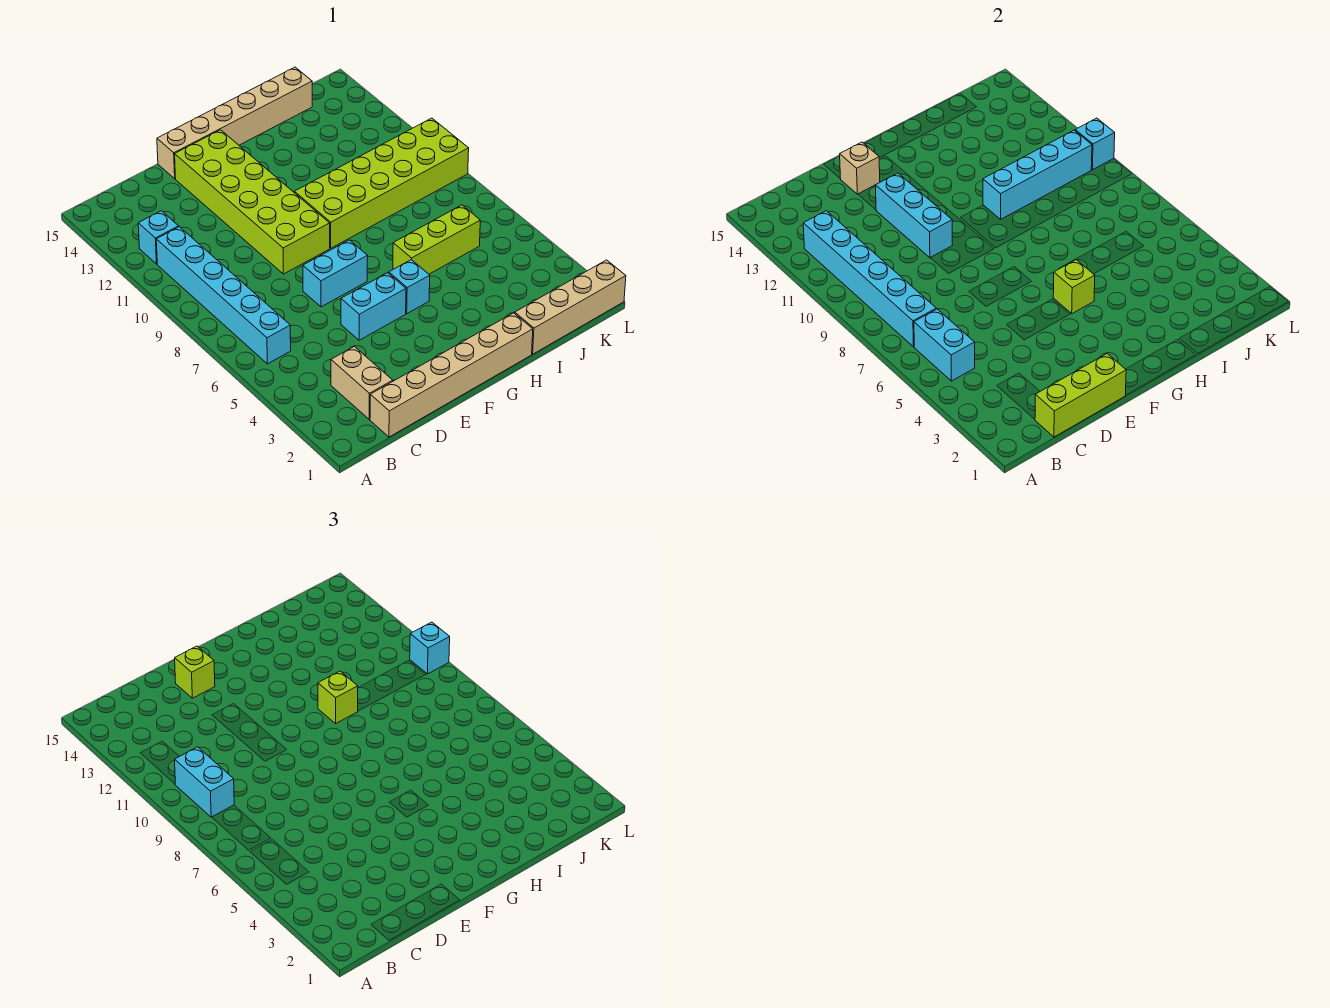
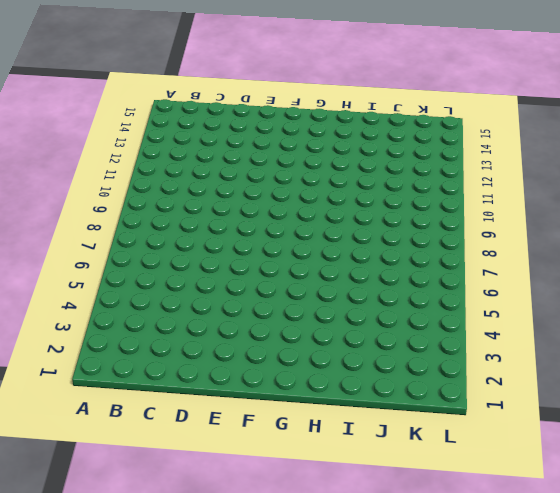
none -> cyan 1x6 brick [156,227,291,364]
none -> cyan 1x1 brick [138,211,179,264]
none -> tan 1x6 brick [370,313,533,437]

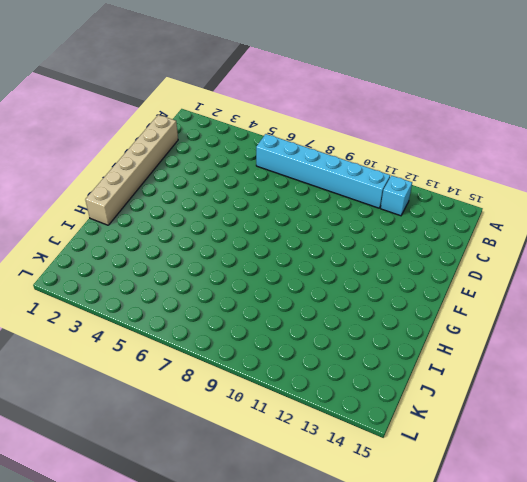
none -> tan 1x2 brick [331,347,393,419]
none -> cyan 1x2 brick [341,273,406,340]
none -> cyan 1x2 brick [303,240,368,307]

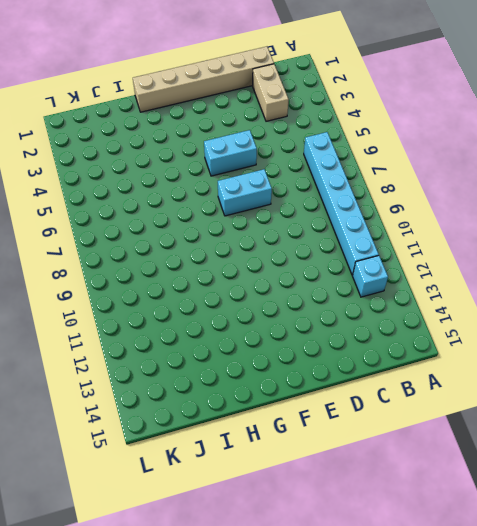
none -> lime 2x6 brick [175,130,330,274]
none -> tan 1x6 brick [157,67,312,179]
none -> cyan 1x1 brick [389,260,430,314]

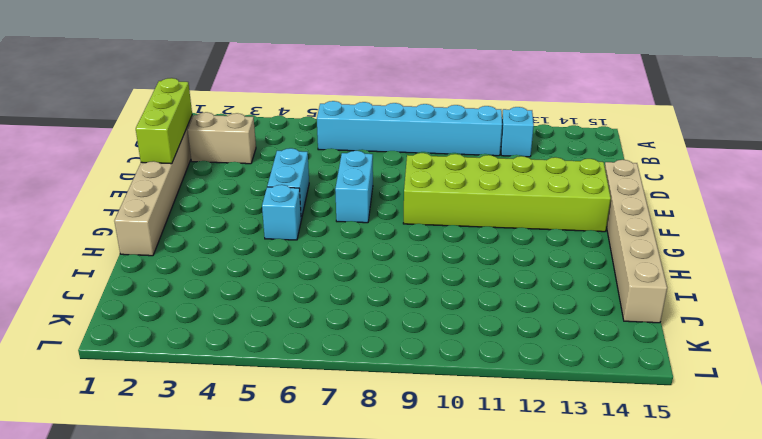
none -> lime 2x6 brick [294,118,469,248]
none -> lime 1x3 brick [393,205,480,274]
none -> tan 1x4 brick [515,260,626,354]

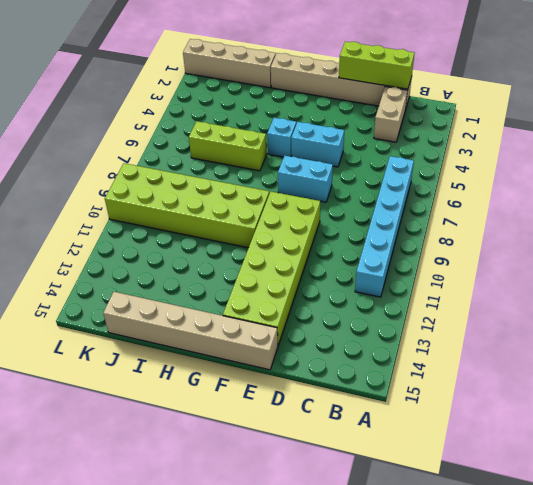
none -> cyan 1x1 brick [138,211,179,264]
none -> cyan 1x2 brick [914,309,975,381]
none -> cyan 1x6 brick [803,211,936,347]

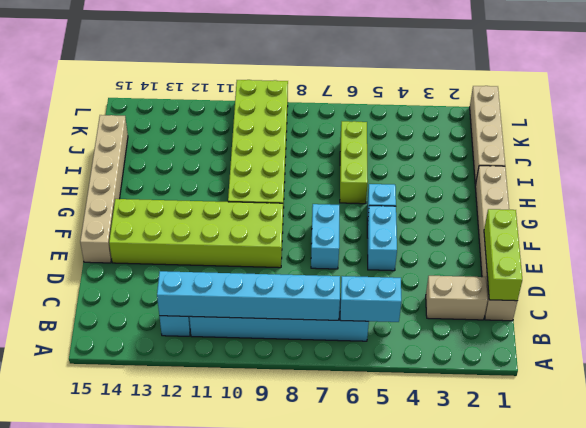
none -> cyan 1x3 brick [875,173,952,258]
none -> tan 1x1 brick [840,142,880,194]
none -> lime 1x1 brick [1053,260,1095,314]

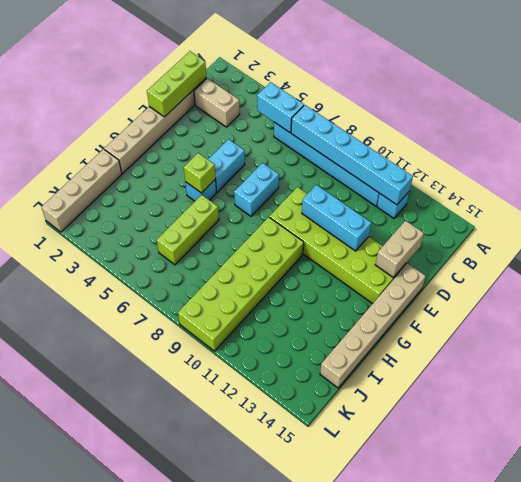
tan 1x2 brick [375,221,424,278] -> tan 1x1 brick [840,142,880,194]
none -> cyan 1x4 brick [983,130,1092,219]
none -> cyan 1x1 brick [1075,118,1115,170]
none -> cyan 1x2 brick [175,747,234,817]

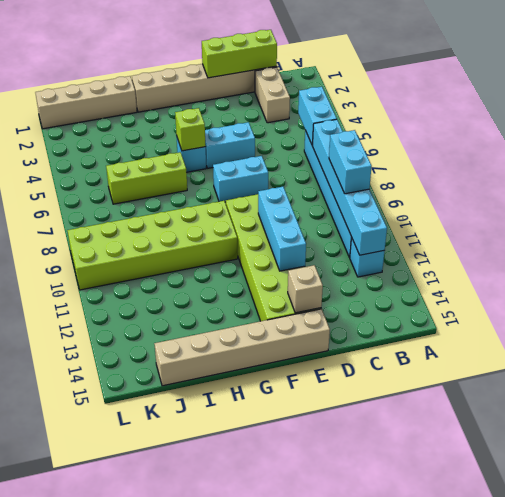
none -> cyan 1x4 brick [983,130,1092,219]
none -> cyan 1x1 brick [1075,118,1115,170]
none -> lime 1x1 brick [175,646,215,698]

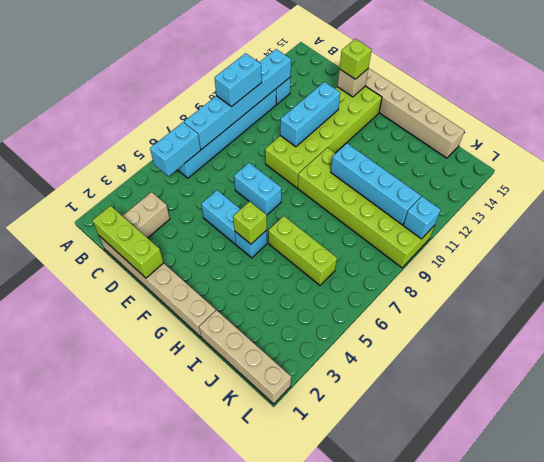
none -> lime 1x1 brick [318,671,358,724]
none -> cyan 1x1 brick [410,622,450,674]

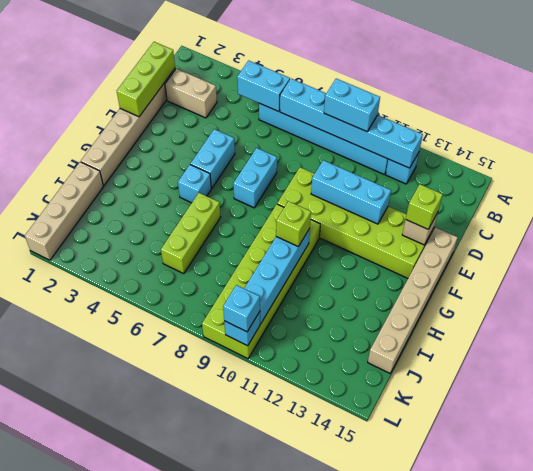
none -> lime 1x1 brick [1053,260,1095,314]

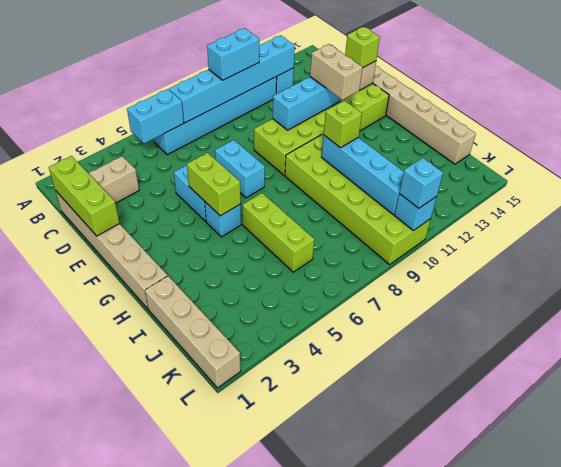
tan 1x2 brick [310,44,362,100] -> none
lime 1x2 brick [187,153,241,216] -> lime 1x1 brick [1053,260,1095,314]

